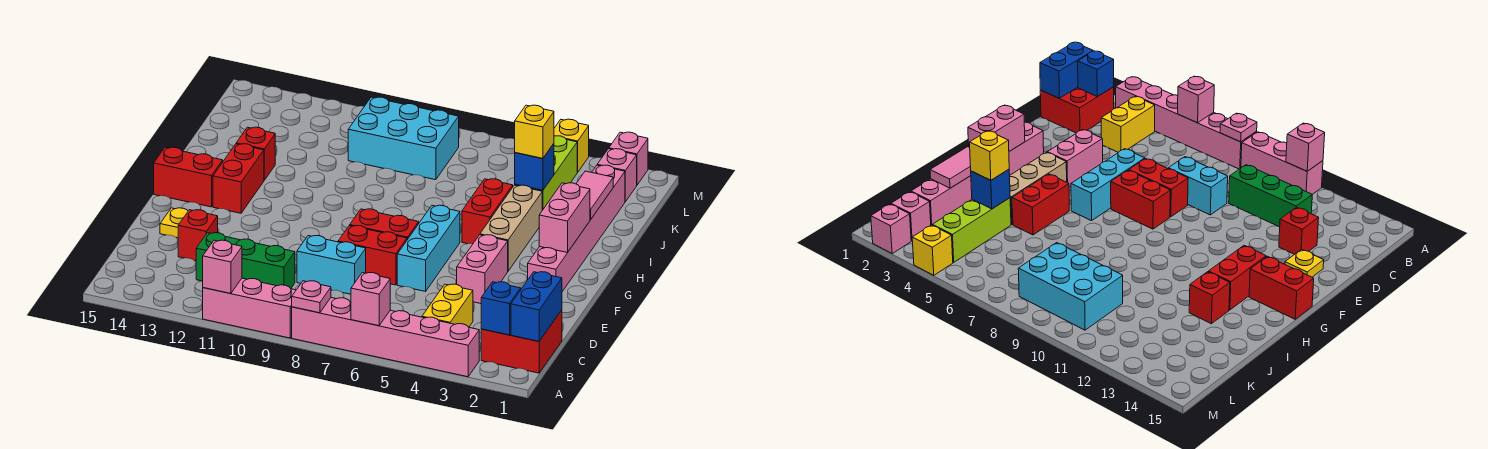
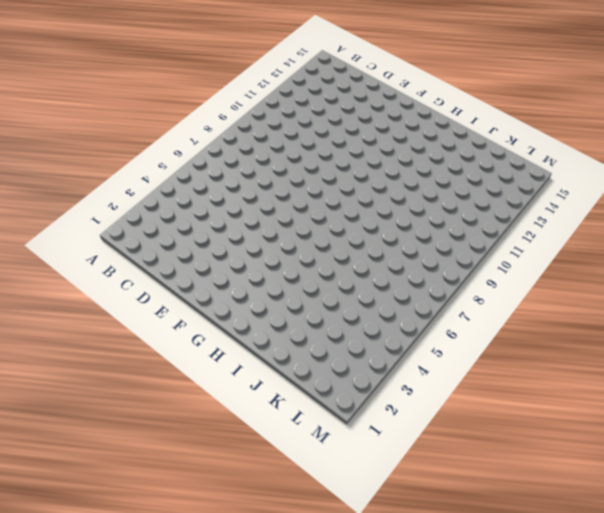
none -> pink 1x6 brick [292,298,479,377]
none -> pink 1x3 brick [203,278,296,338]
none -> red 2x2 brick [481,310,562,373]
none -> yellow 1x2 brick [422,284,473,327]

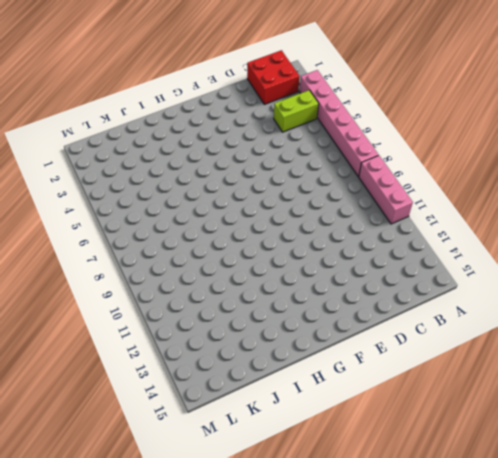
lime 1x2 brick [274,90,319,132] -> yellow 1x2 brick [422,284,473,327]
none -> green 1x3 brick [196,233,295,289]
none -> cyan 1x2 brick [297,236,366,294]
none -> red 1x1 brick [178,210,218,261]
none -> pink 1x2 brick [457,235,508,304]

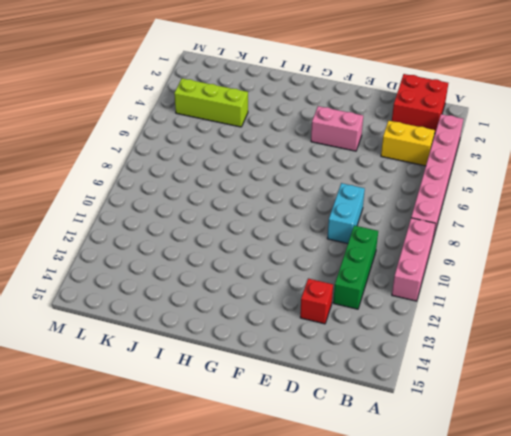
none -> cyan 1x3 brick [397,205,460,291]
none -> red 1x2 brick [338,225,407,285]
none -> yellow 1x1 plate [160,208,188,238]
none -> pink 1x6 brick [528,165,625,292]

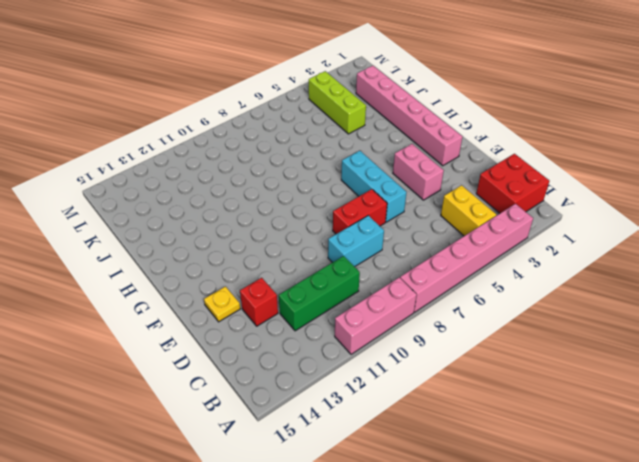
none -> red 1x2 brick [350,209,419,240]
none -> tan 1x3 brick [480,185,542,271]
none -> red 1x2 brick [213,144,264,213]
none -> red 1x2 brick [154,147,223,207]

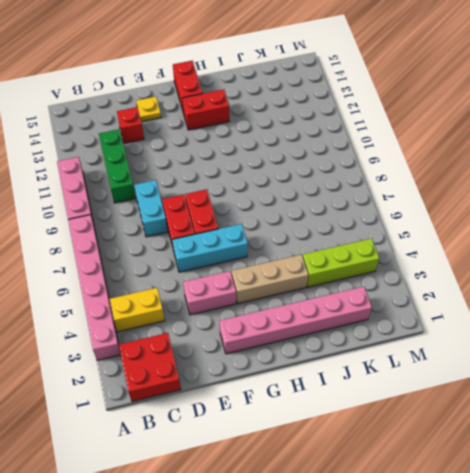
none -> red 1x2 brick [462,179,513,244]
none -> red 1x1 brick [236,127,275,180]
none -> cyan 2x3 brick [348,97,459,180]
none -> pink 1x1 brick [597,149,637,202]

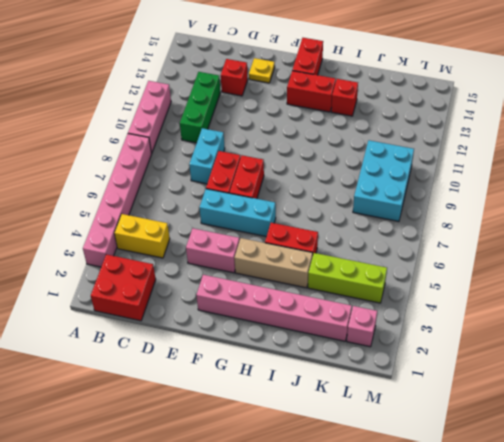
none -> pink 1x1 brick [609,132,648,185]
none -> yellow 1x1 brick [554,119,589,172]
none -> pink 1x1 brick [351,273,390,326]
none -> pink 1x1 plate [292,281,331,313]

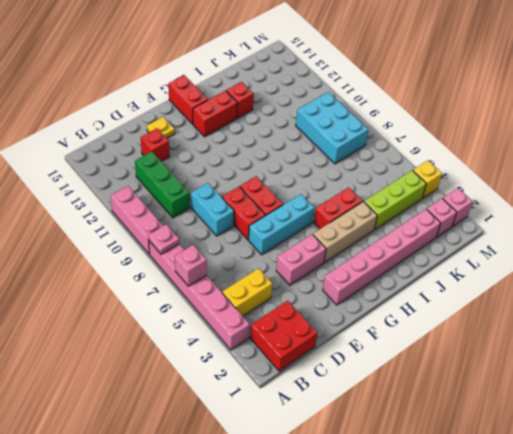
none -> pink 1x1 brick [203,240,242,294]
none -> blue 1x2 brick [511,272,562,341]
none -> blue 1x1 brick [481,282,521,335]
none -> pink 1x2 brick [539,183,590,253]

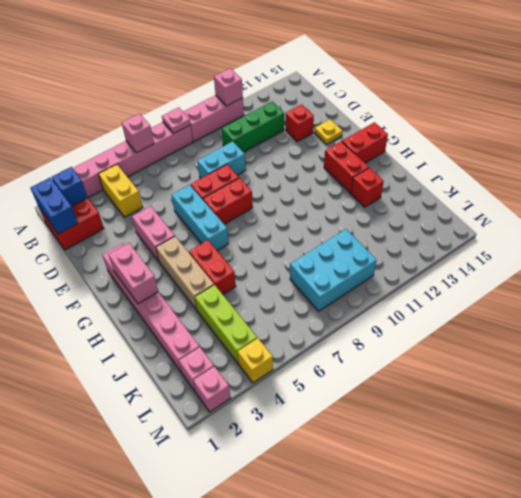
none -> pink 1x2 tile [576,171,613,220]
none -> blue 1x1 brick [515,144,554,190]
none -> yellow 1x1 brick [515,105,554,158]

